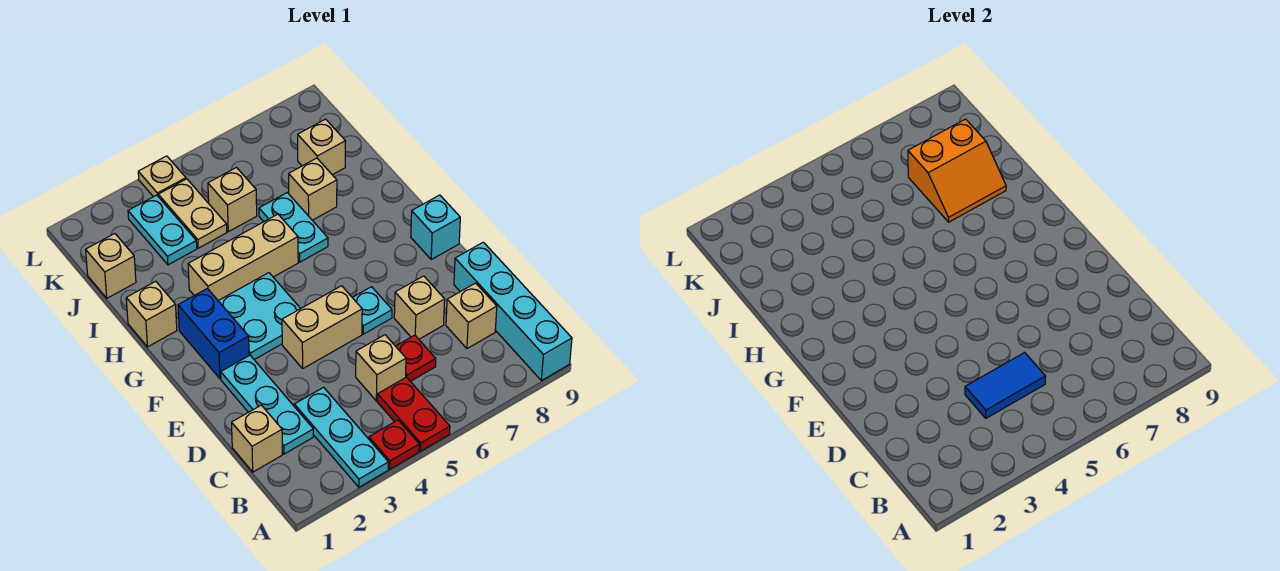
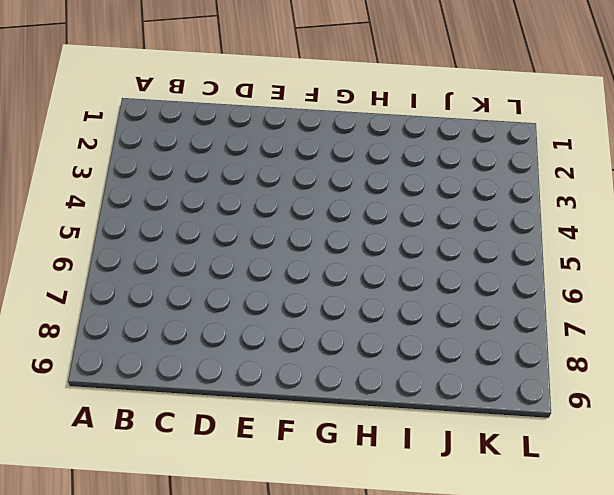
none -> cyan 1x3 plate [294,387,388,487]
none -> red 1x1 plate [369,420,419,469]
none -> red 1x2 plate [377,377,450,451]

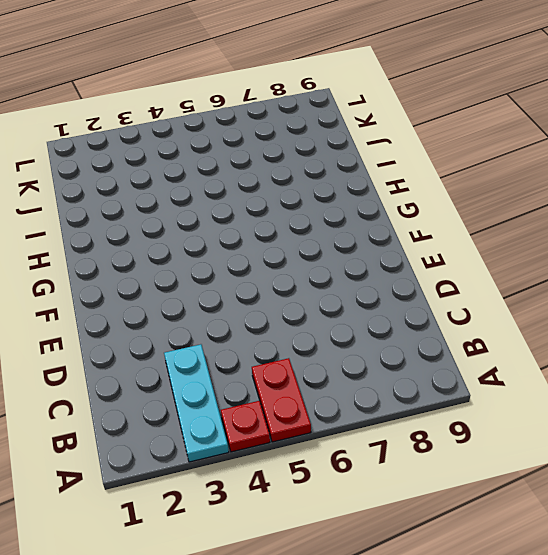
none -> cyan 1x4 brick [454,242,572,381]
none -> tan 1x1 brick [232,405,282,472]
none -> cyan 1x3 plate [221,355,313,454]

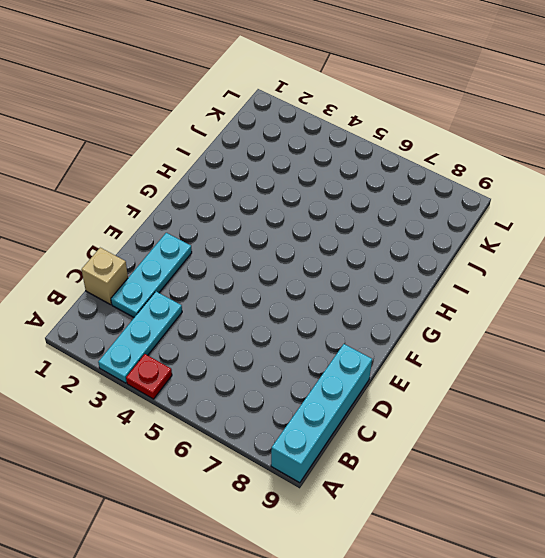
none -> red 1x2 plate [377,377,450,451]
none -> tan 1x1 brick [356,335,406,401]
none -> red 1x1 plate [396,335,436,381]

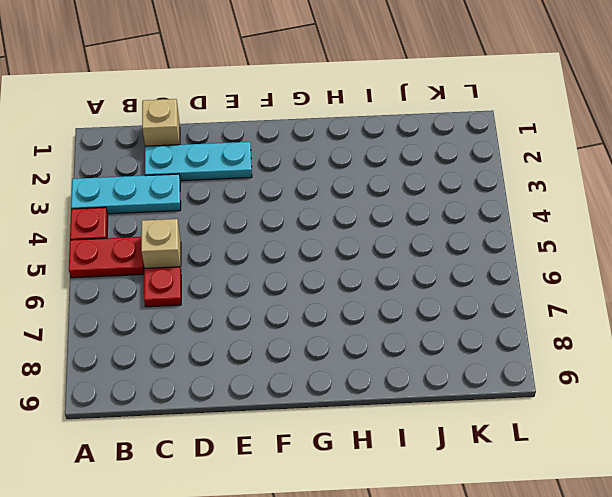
none -> cyan 1x4 brick [454,242,572,381]
none -> tan 1x1 brick [446,283,497,349]
none -> tan 1x1 brick [394,276,445,339]

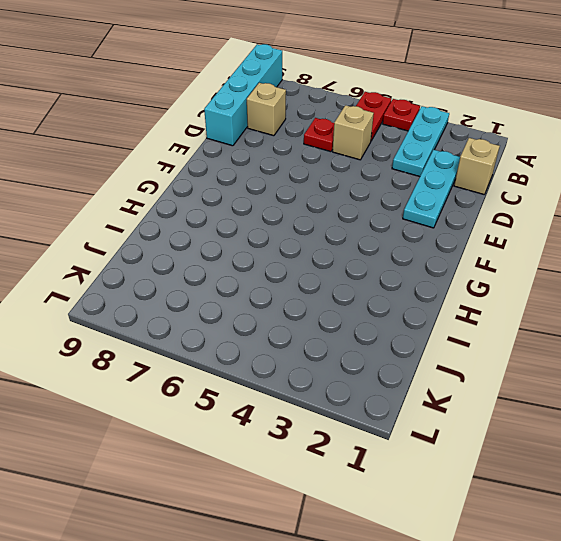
none -> tan 1x1 brick [394,276,445,339]
none -> tan 1x2 brick [282,286,362,368]
none -> cyan 1x1 plate [352,287,392,334]

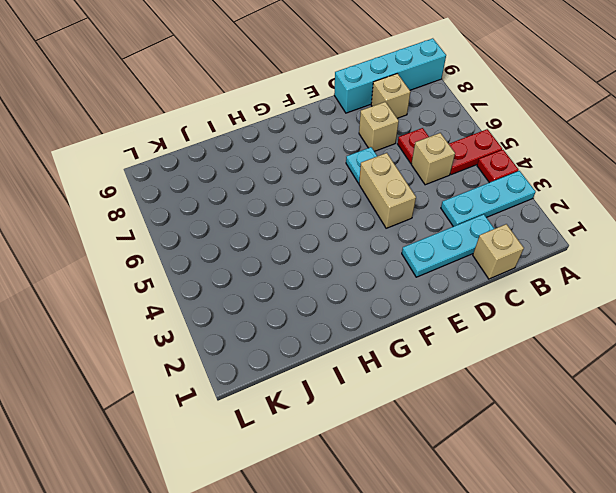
none -> blue 1x2 brick [178,289,249,379]
none -> cyan 2x2 plate [219,273,301,360]
none -> cyan 1x1 brick [411,195,460,259]

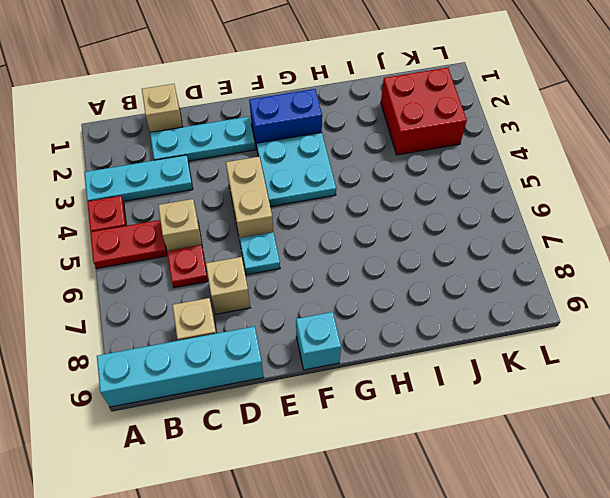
red 2x2 brick [381,68,467,155] -> cyan 1x2 plate [128,195,197,265]
none -> tan 1x1 brick [126,281,177,347]
none -> tan 1x3 brick [188,214,298,301]
none -> cyan 1x2 plate [259,193,328,262]

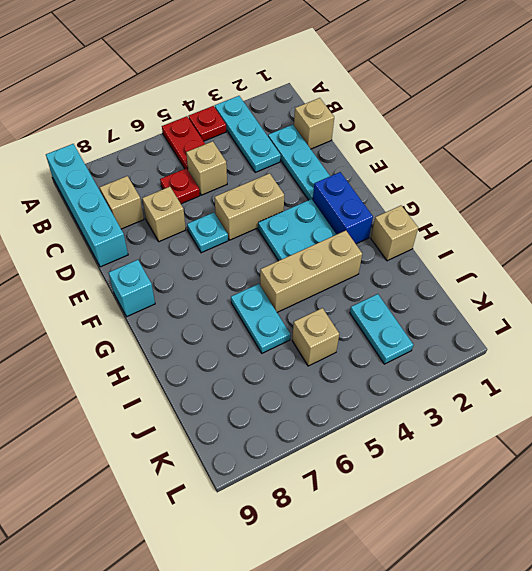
none -> tan 1x1 brick [289,158,337,220]
none -> tan 1x1 brick [86,234,136,298]
none -> tan 1x2 plate [158,179,227,248]

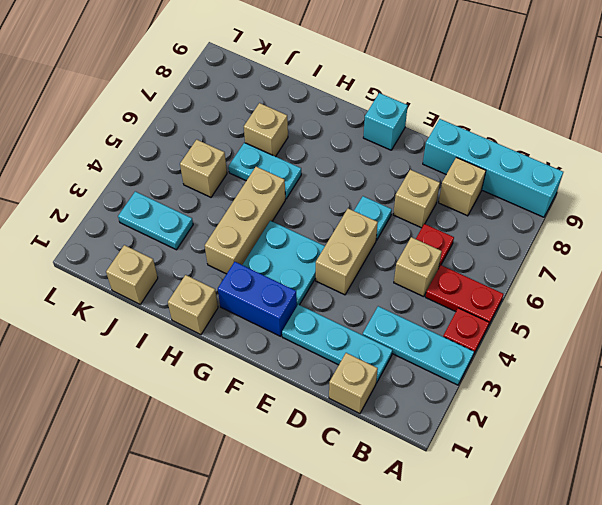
none -> tan 1x2 plate [158,179,227,248]
none -> tan 1x1 brick [298,119,346,175]
none -> tan 1x1 plate [138,156,186,197]

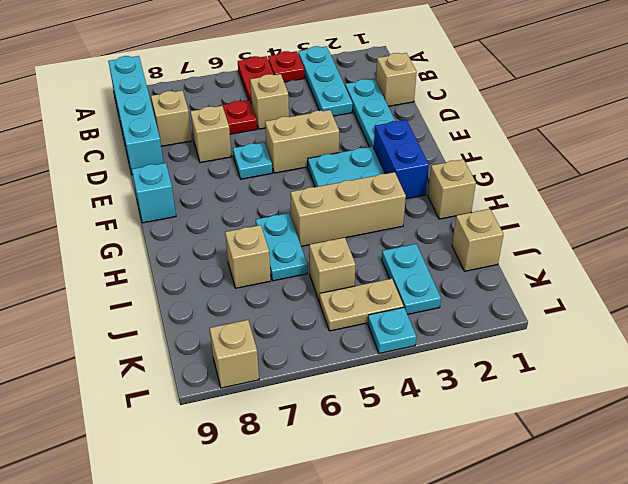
tan 1x2 plate [320,279,404,331] -> tan 1x2 plate turned to [158,179,227,248]
cyan 1x1 plate [368,307,416,354] -> tan 1x1 plate [138,156,186,197]
tan 1x1 brick [210,320,259,388] -> tan 1x1 brick moved to [298,119,346,175]
none -> blue 1x2 tile [965,352,1046,418]
none -> orange 2x2 slope [908,119,1006,222]

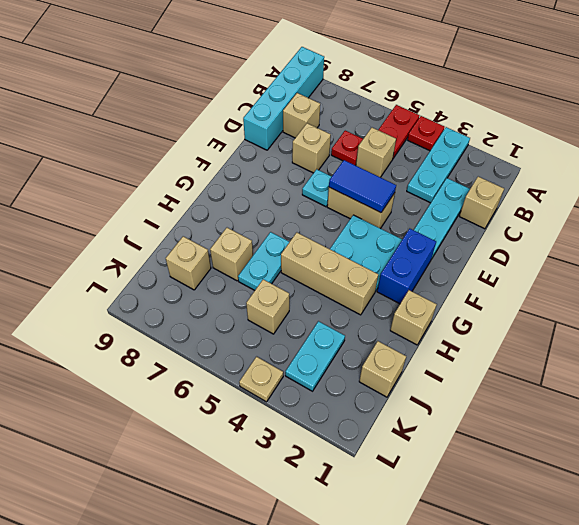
blue 1x2 tile [329,160,396,213] -> blue 1x2 tile moved to [965,352,1046,418]
none -> cyan 1x1 brick [411,195,460,259]
none -> tan 1x2 plate [158,179,227,248]
none -> orange 2x2 slope [908,119,1006,222]

